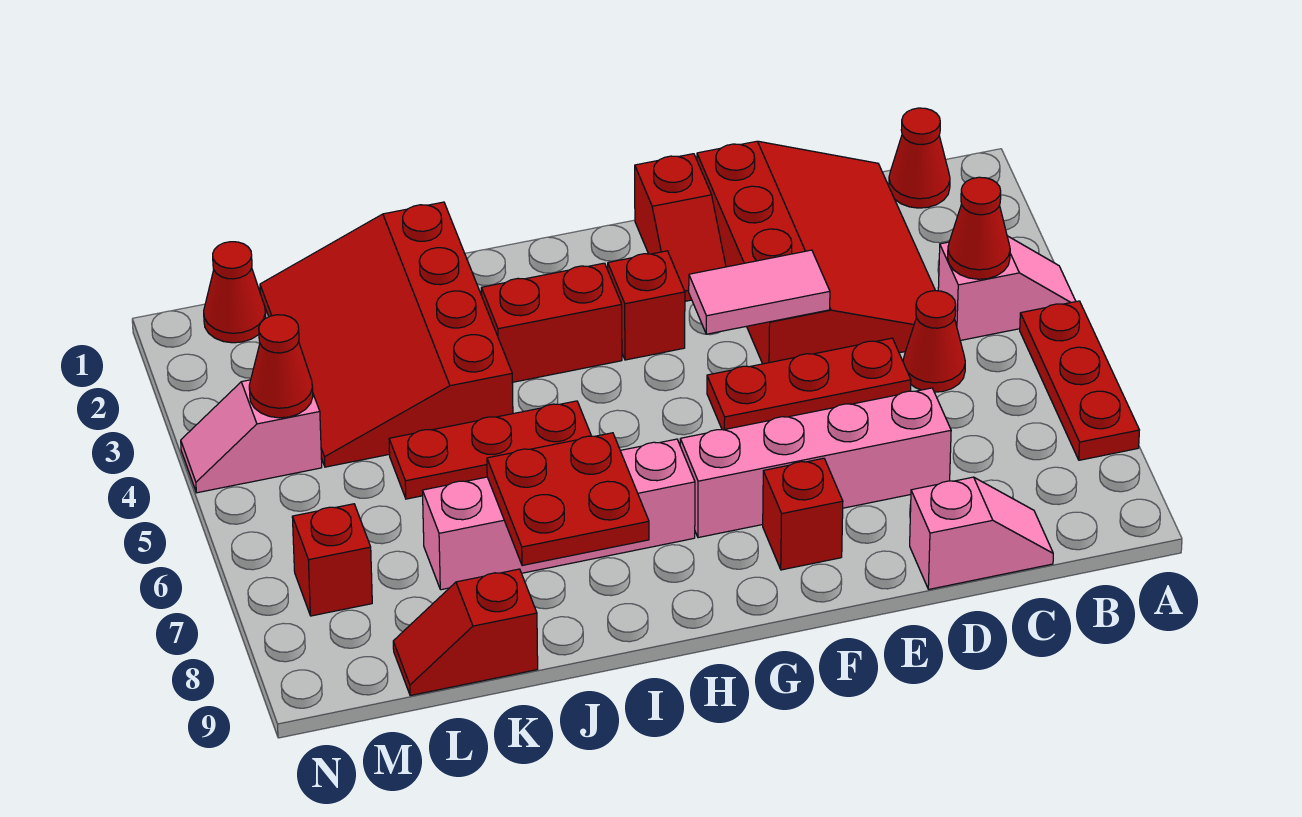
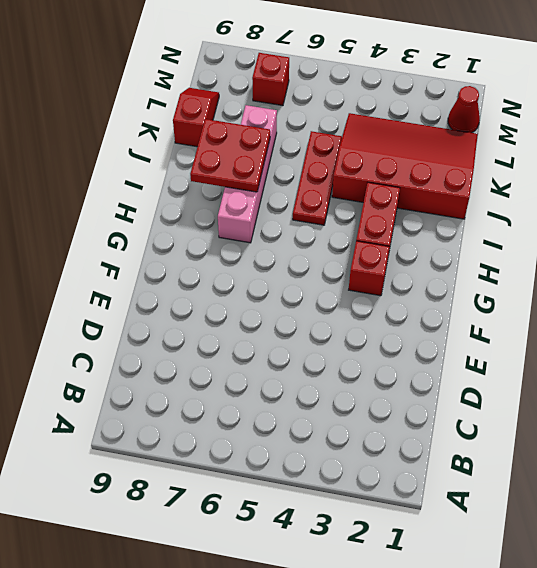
none -> pink 1x2 slope [938,236,1076,341]
none -> red 1x3 plate [1020,301,1139,460]
none -> red 1x1 cone [889,108,950,208]

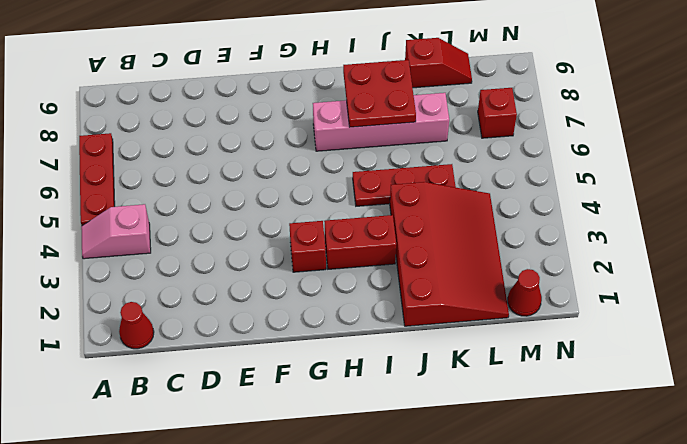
none -> red 3x4 slope [697,141,935,364]
none -> red 1x1 cone [903,291,965,392]
none -> pink 1x2 slope [910,477,1053,589]

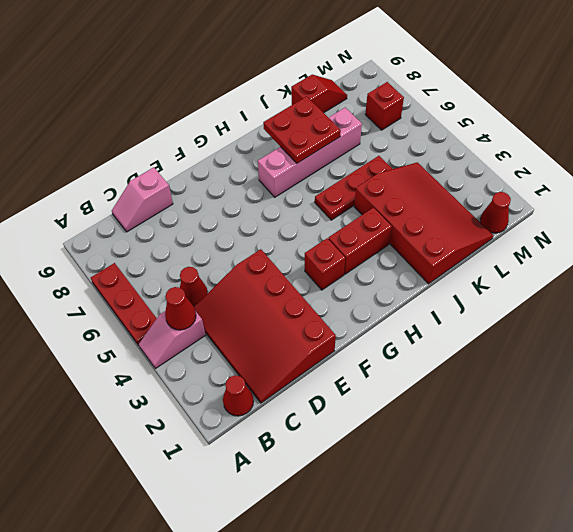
none -> red 1x3 plate [707,338,911,430]
none -> pink 1x4 brick [680,388,951,538]
none -> red 1x2 slope [635,154,726,301]

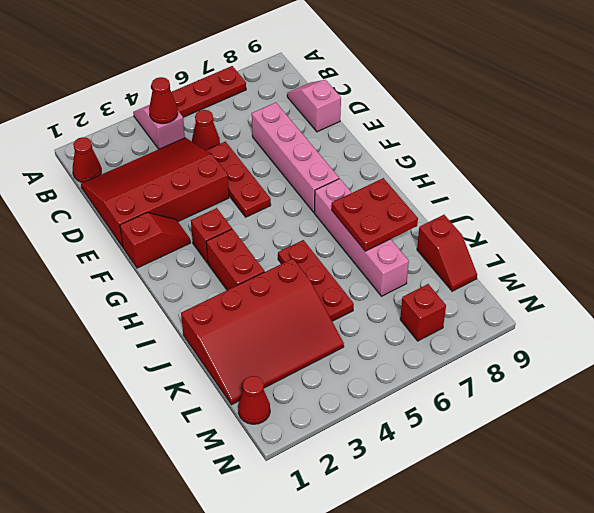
none -> red 1x1 brick [763,458,843,570]
none -> pink 1x2 slope [181,380,322,493]
none -> pink 1x2 tile [689,250,830,334]

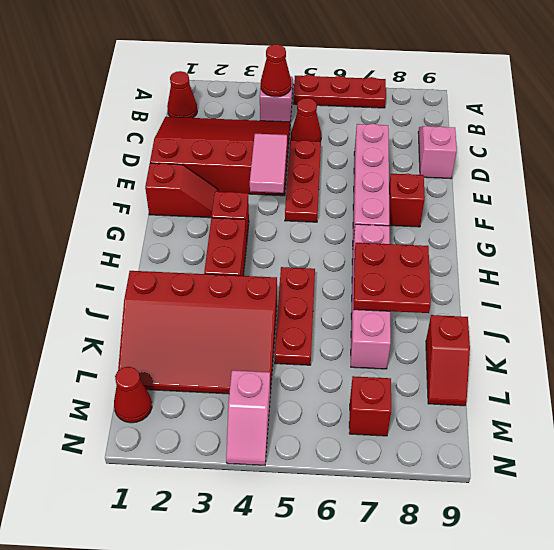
none -> red 1x1 cone [249,315,313,418]

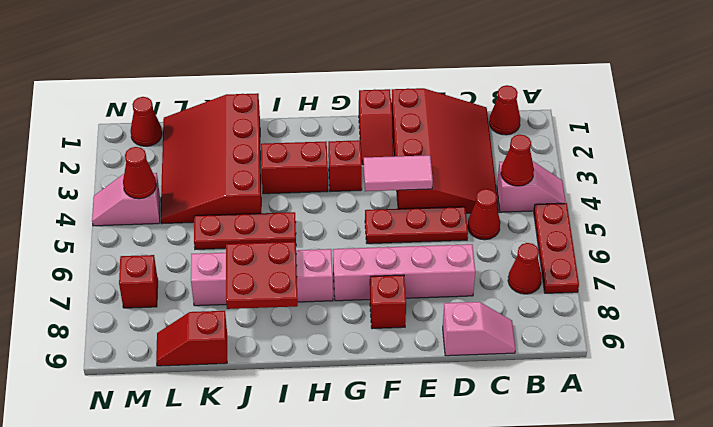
red 1x1 cone [508,243,542,294] -> none

